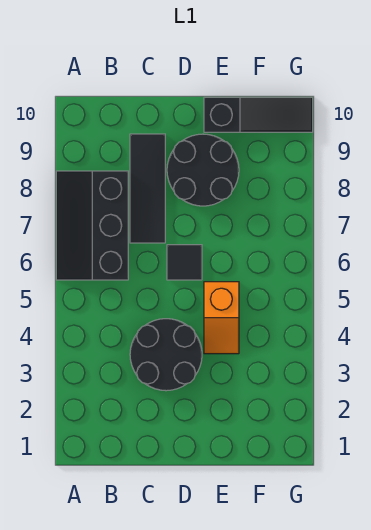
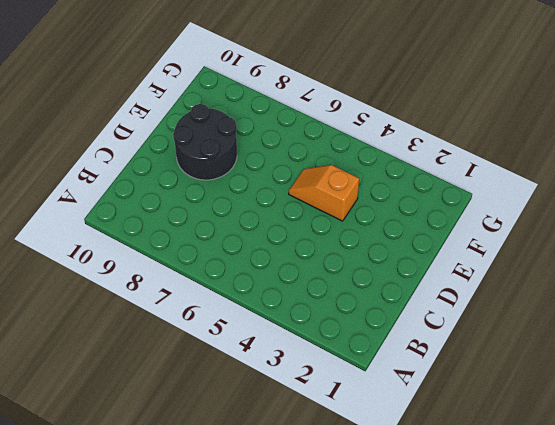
orange 1x2 slope [289,165,359,221] -> orange 1x2 slope turned to [204,282,239,354]
none -> black 2x3 slope [56,171,128,280]
none -> black 2x2 round brick [130,319,202,391]

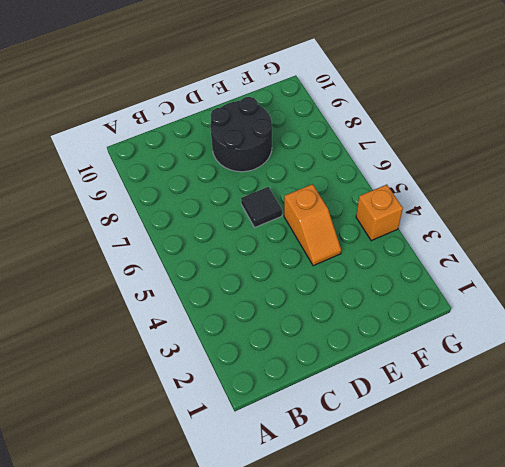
orange 1x1 brick [356,185,403,241] -> none
none -> black 2x3 slope [56,171,128,280]
none -> black 2x2 round brick [130,319,202,391]

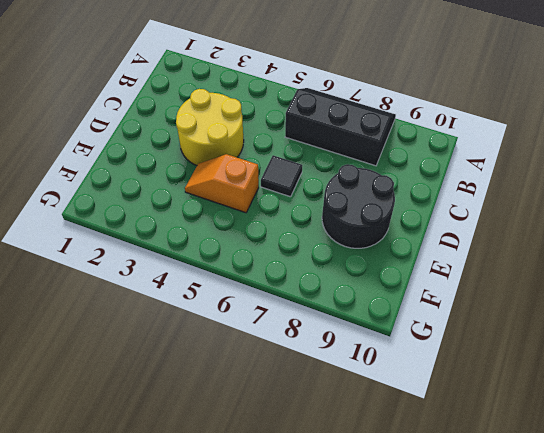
yellow 2x2 round brick [176,89,244,166] -> black 2x2 round brick [130,319,202,391]
none -> black 1x3 tile [130,134,165,243]
none -> black 1x3 slope [204,97,313,132]

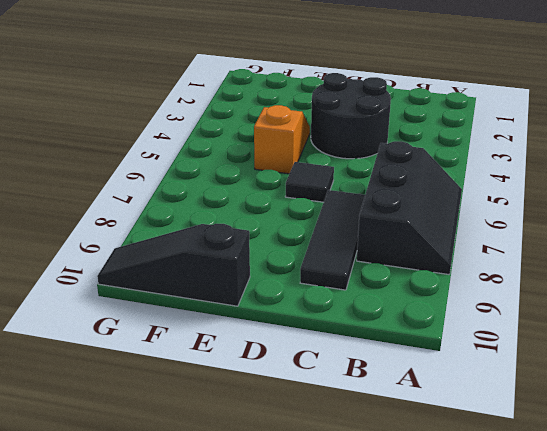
none -> black 2x2 round brick [167,134,239,206]

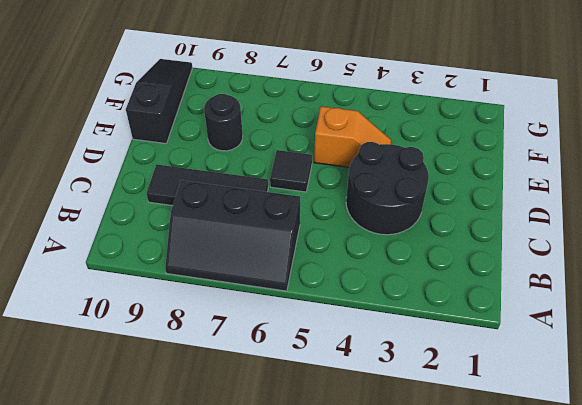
black 1x1 round brick [204,94,243,151] -> black 2x2 round brick [167,134,239,206]

